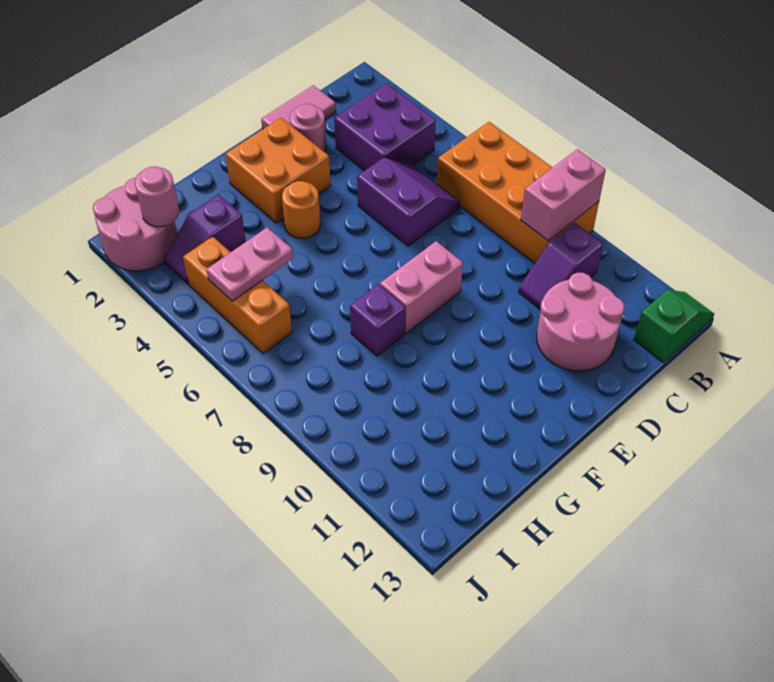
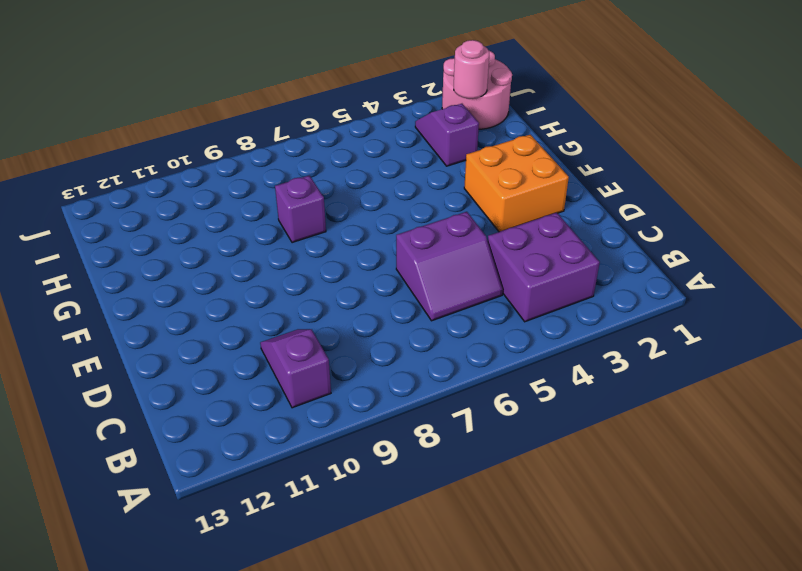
none -> orange 2x4 brick [437,122,599,264]
none -> green 1x2 slope [634,290,714,362]
none -> pink 1x2 tile [261,85,336,129]

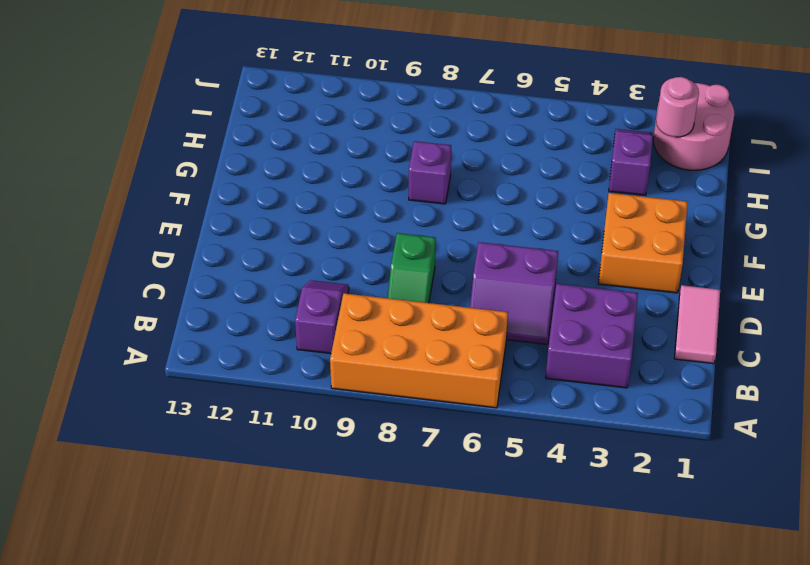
green 1x2 slope [388,233,436,303] -> green 1x2 slope moved to [634,290,714,362]
none -> pink 2x2 round brick [537,273,624,371]
none -> pink 1x1 round brick [290,104,326,152]
none -> pink 1x2 brick [380,241,463,334]

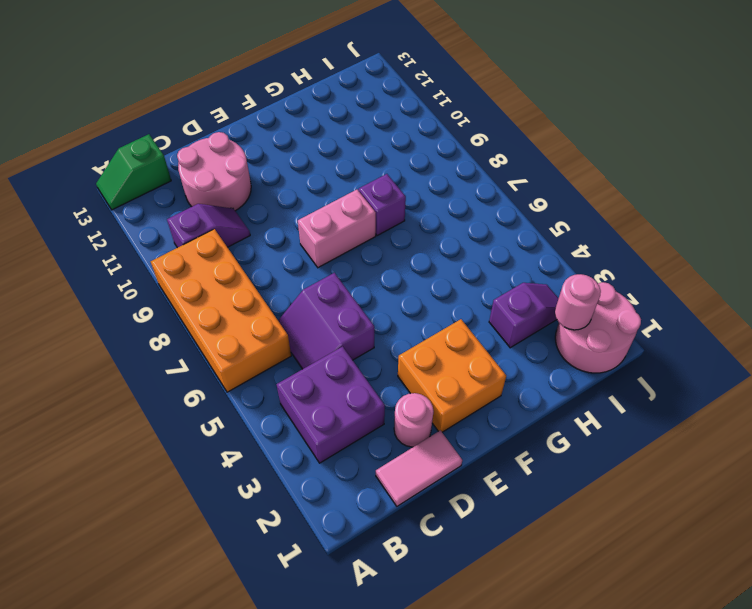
none -> orange 1x1 round brick [282,181,320,238]
none -> orange 1x3 brick [183,236,292,354]
none -> pink 1x2 brick [521,149,606,241]

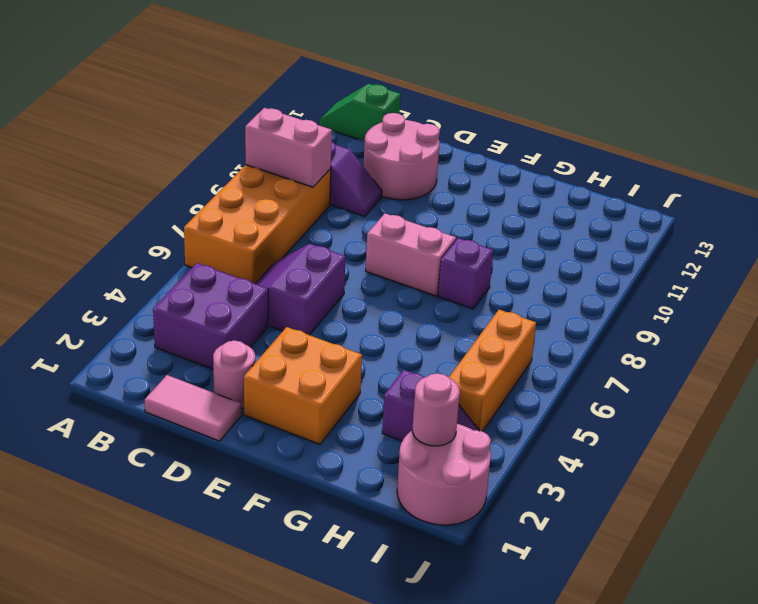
none -> orange 1x1 round brick [282,181,320,238]
none -> pink 1x2 plate [206,227,293,301]

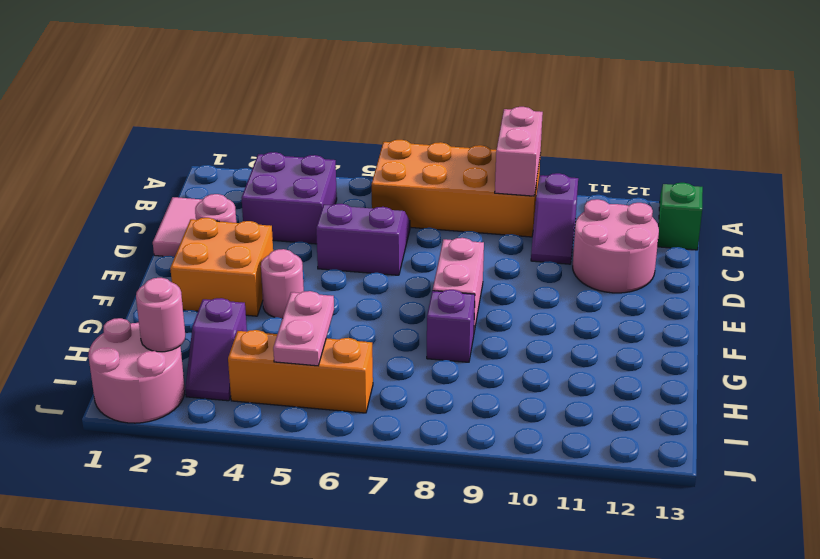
pink 1x1 round brick [261,249,304,318] -> orange 1x1 round brick [282,181,320,238]

